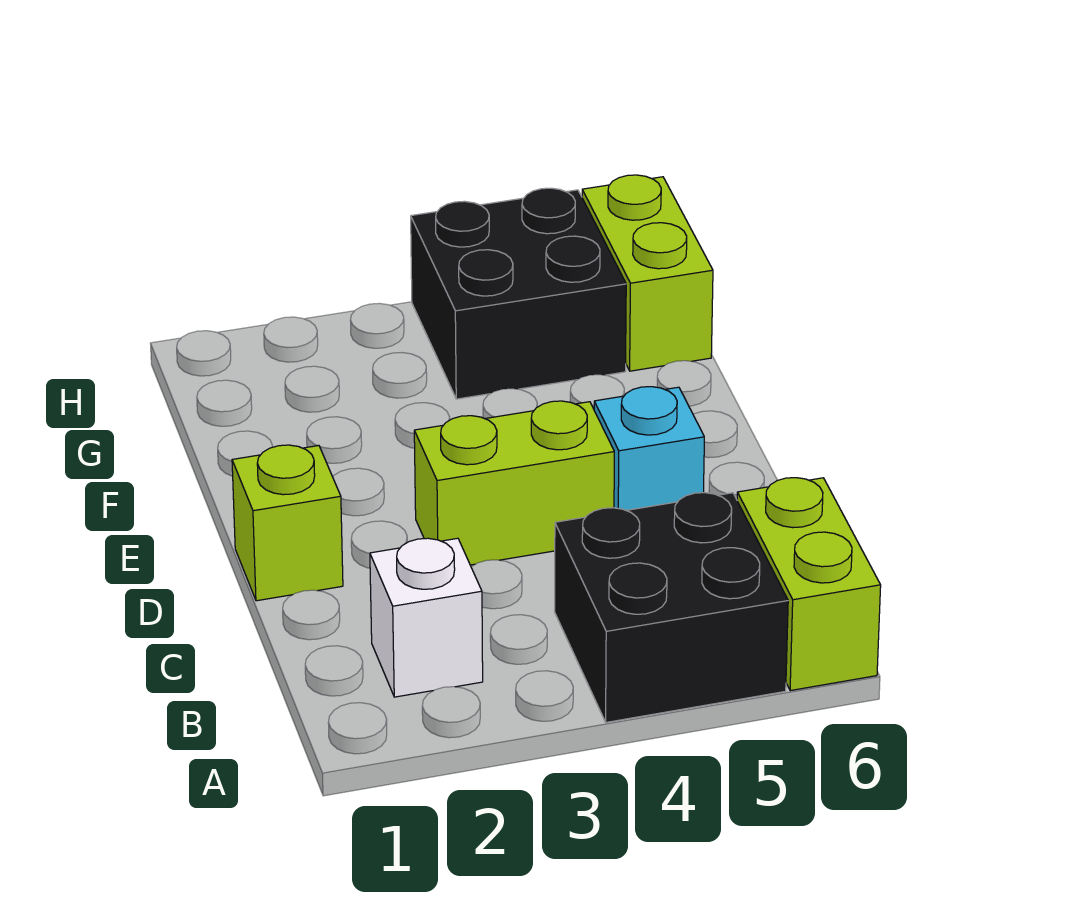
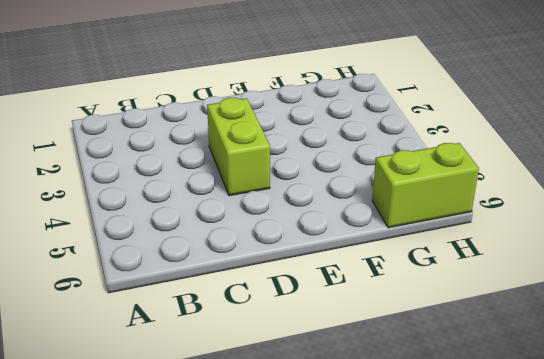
none -> black 2x2 brick [555,493,788,722]
none -> lime 1x2 brick [737,478,881,691]

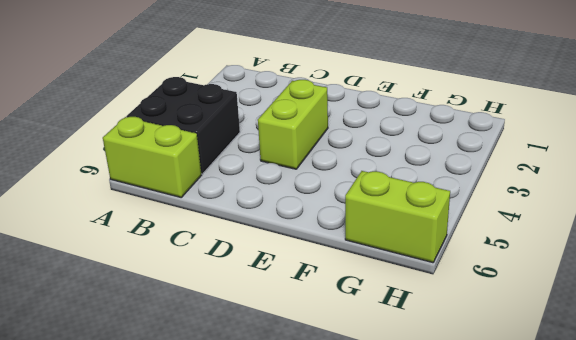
none -> white 1x1 brick [370,538,483,697]
none -> lime 1x1 brick [232,445,343,601]

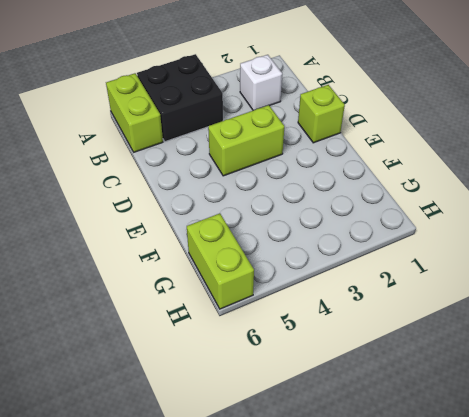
none -> cyan 1x1 brick [594,387,704,510]
none -> black 2x2 brick [411,188,626,399]

